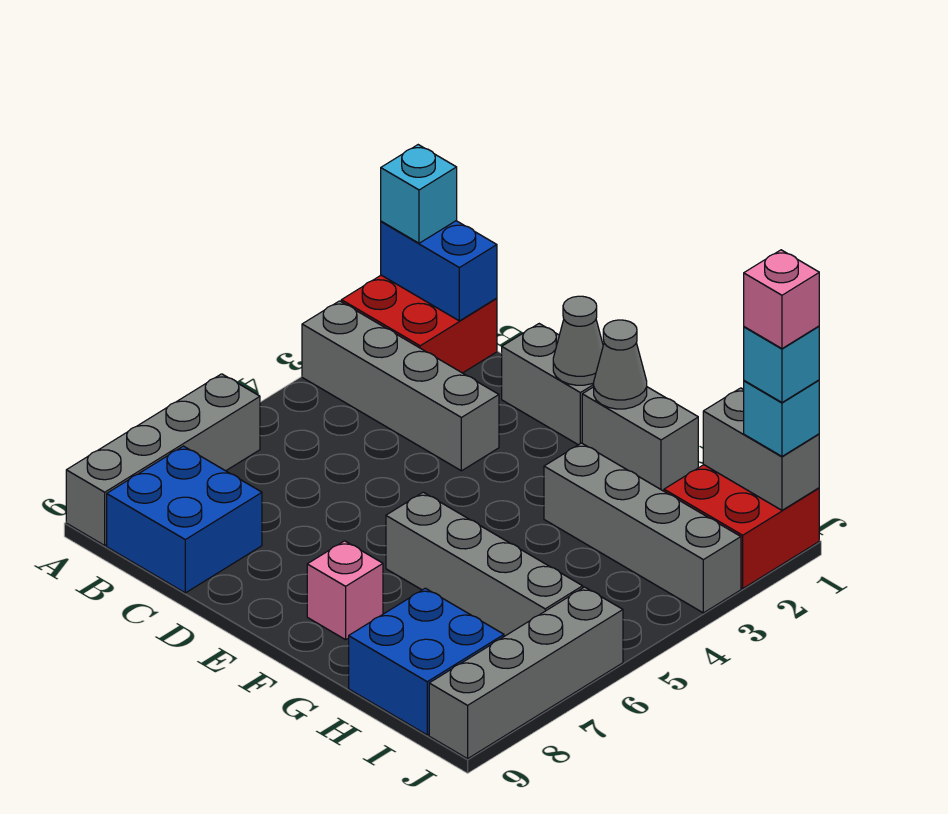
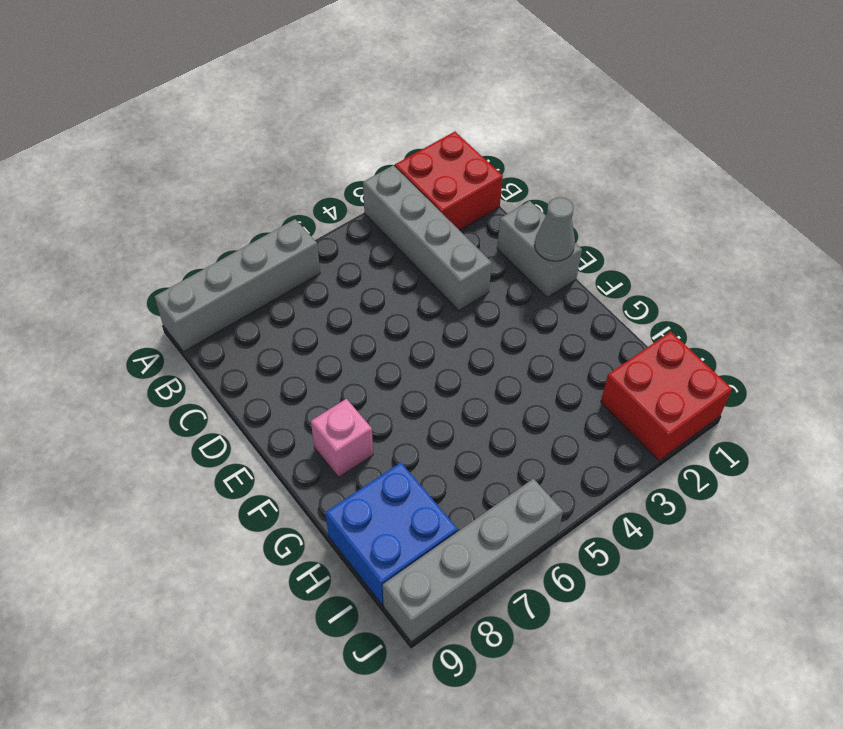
none -> blue 2x2 brick [107,446,262,593]
none -> grey 1x2 brick [582,387,698,491]
none -> grey 1x4 brick [386,492,583,636]

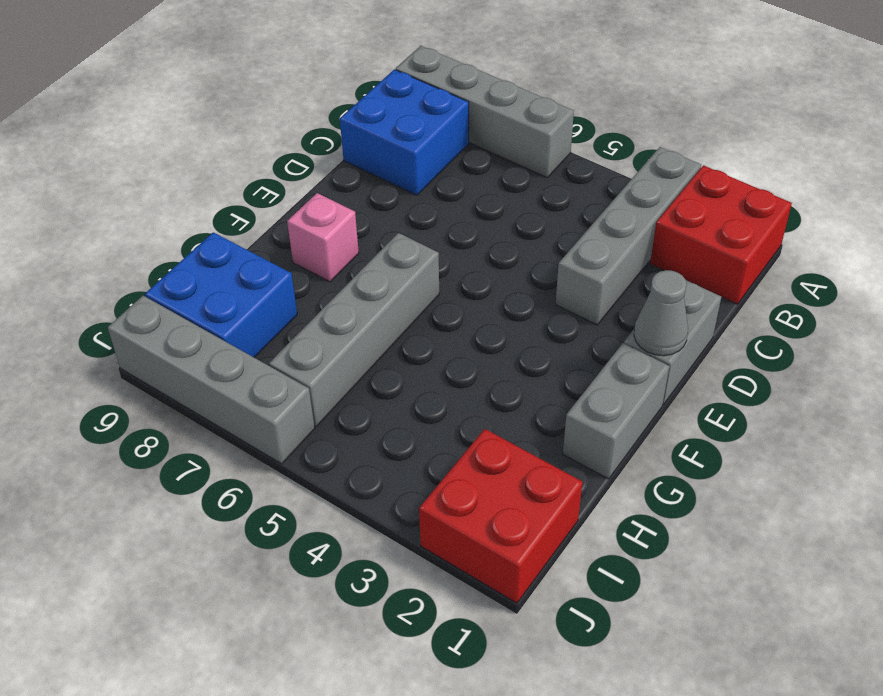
none -> grey 1x4 brick [544,443,741,613]
none -> blue 1x2 brick [381,221,497,321]
none -> grey 1x1 cone [594,320,647,409]

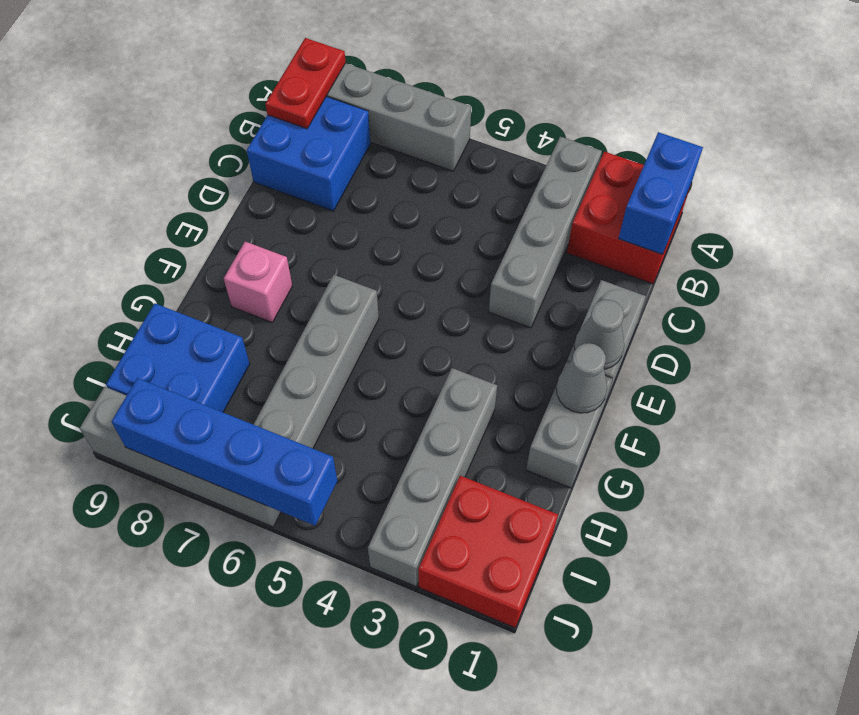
red 1x2 plate [266,38,346,129] -> none
blue 1x4 brick [111,378,337,526] -> none
none -> grey 1x2 brick [703,388,819,510]
none -> cyan 1x1 brick [381,145,457,243]
none -> cyan 1x1 brick [744,380,819,456]

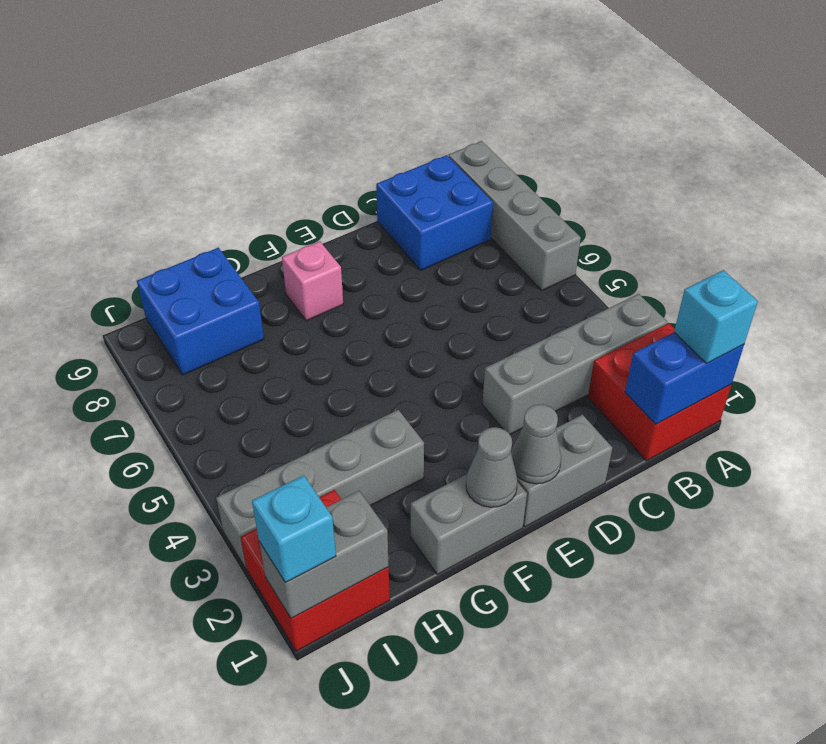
none -> grey 1x4 brick [386,492,583,636]
none -> grey 1x4 brick [429,587,623,759]
none -> cyan 1x1 brick [744,326,819,402]

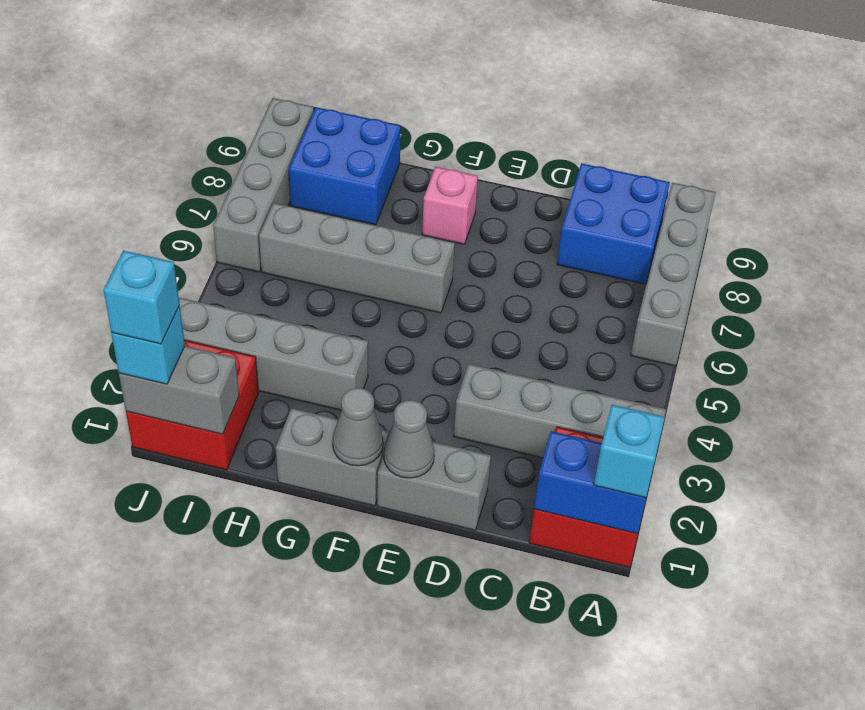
none -> pink 1x1 brick [744,250,819,349]

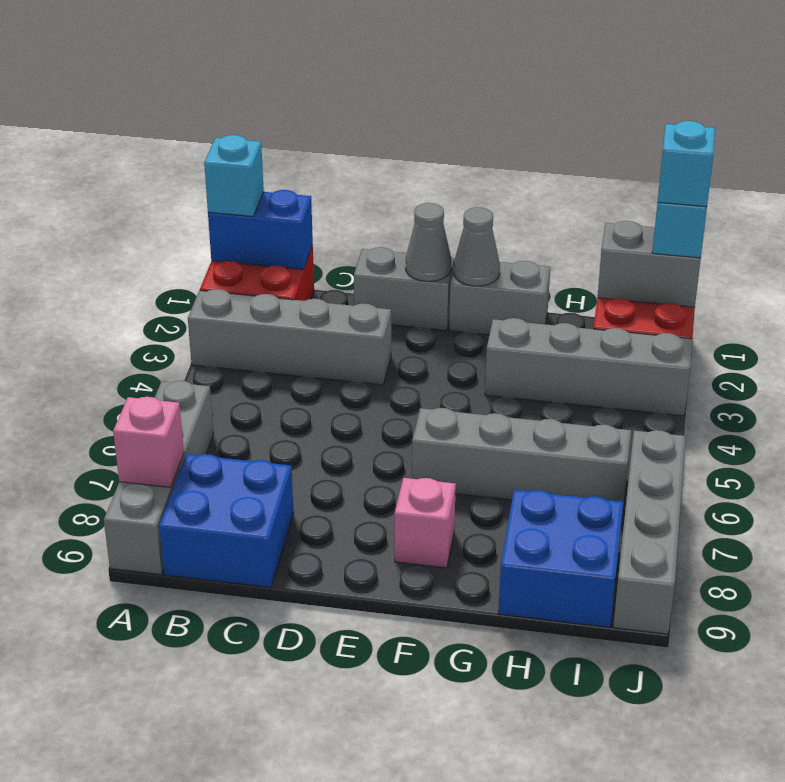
pink 1x1 brick [113,397,184,487] -> pink 1x1 brick moved to [744,250,819,349]

